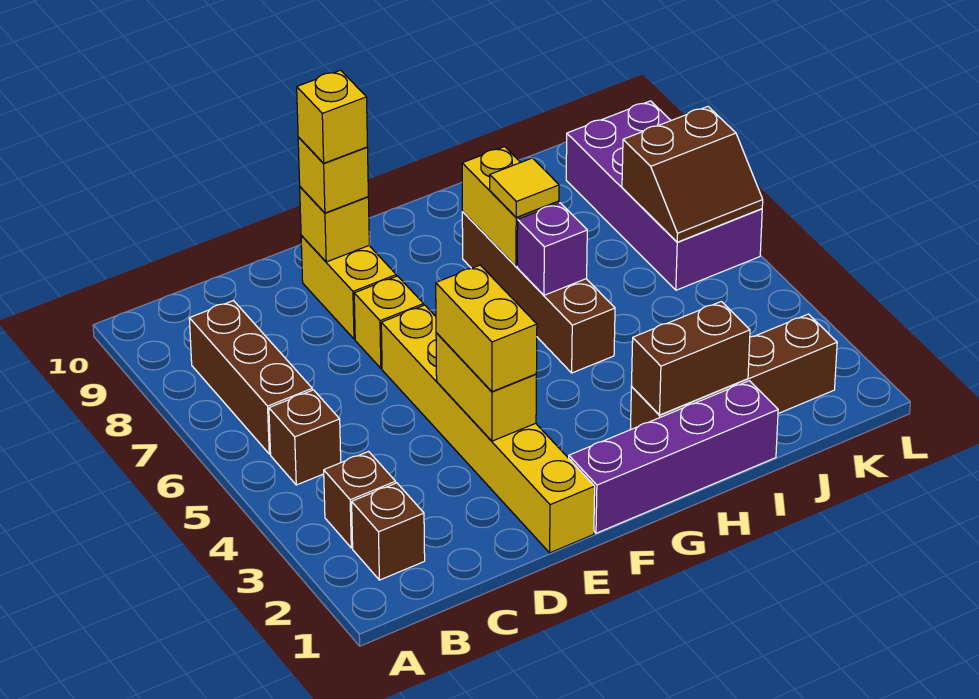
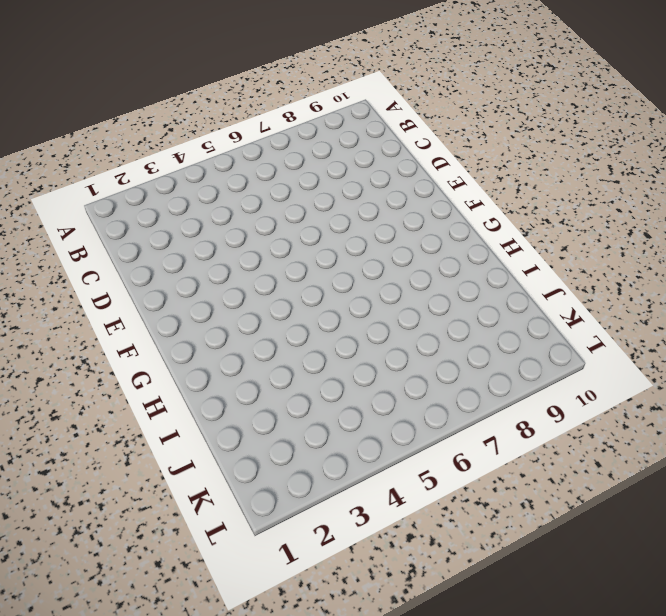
none -> brown 1x1 brick [352,483,425,580]
none -> brown 1x1 brick [324,452,396,548]
none -> brown 1x1 brick [269,390,341,485]

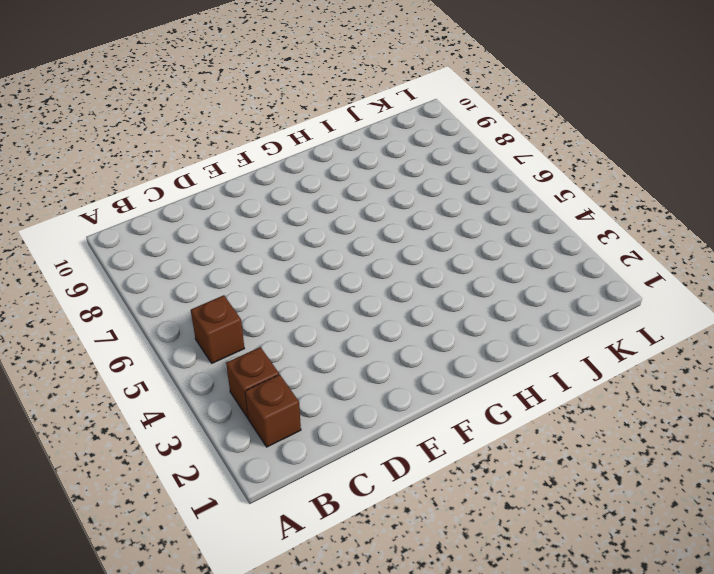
none -> brown 1x3 brick [189,301,312,454]
none -> yellow 1x6 brick [381,305,595,553]
none -> yellow 1x1 brick [354,276,424,368]

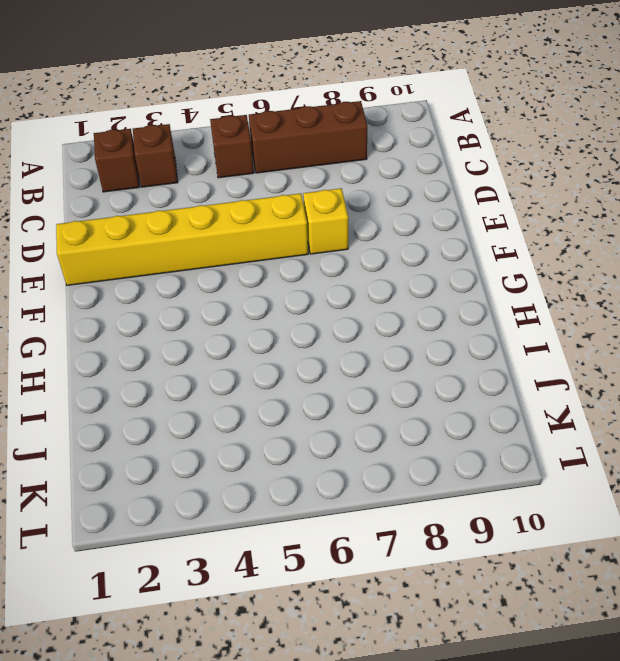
none -> yellow 1x2 brick [301,236,396,339]
none -> purple 1x4 brick [569,381,778,533]
none -> brown 1x4 brick [630,314,837,430]

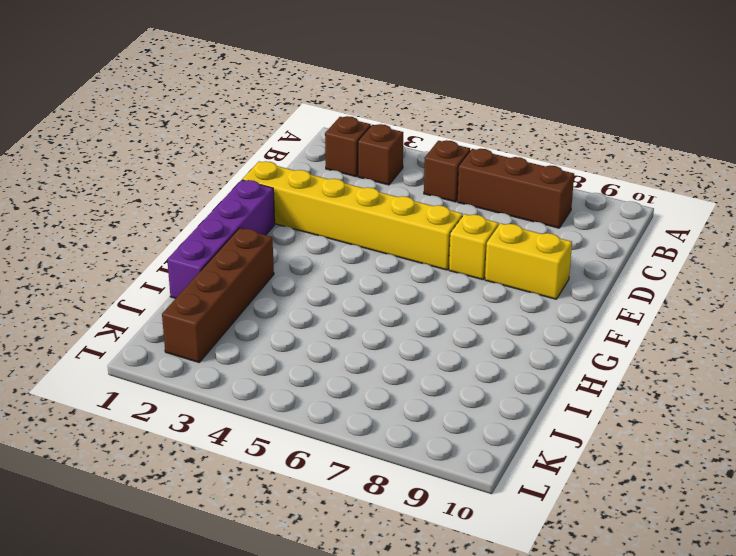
none -> brown 1x4 brick [462,212,615,373]
none -> purple 2x4 brick [566,101,762,290]
none -> yellow 1x2 brick [436,333,536,441]

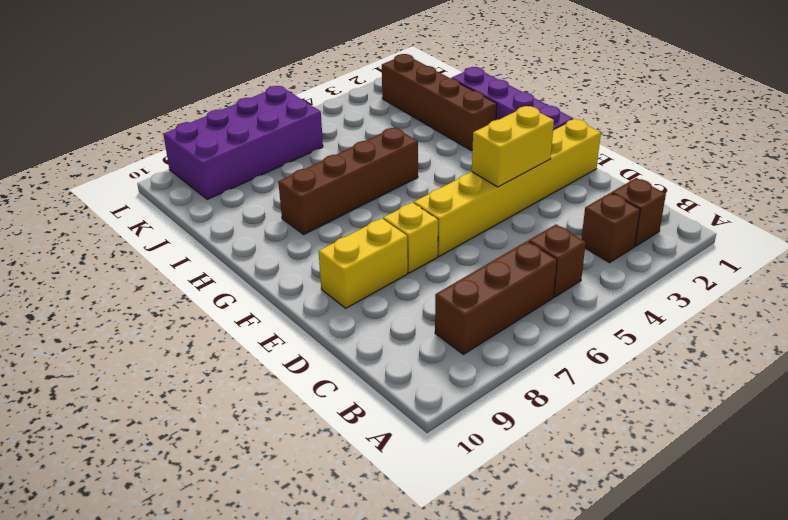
none -> yellow 1x1 brick [300,187,369,262]
none -> brown 1x2 brick [632,301,750,415]
none -> purple 1x1 brick [517,203,587,295]

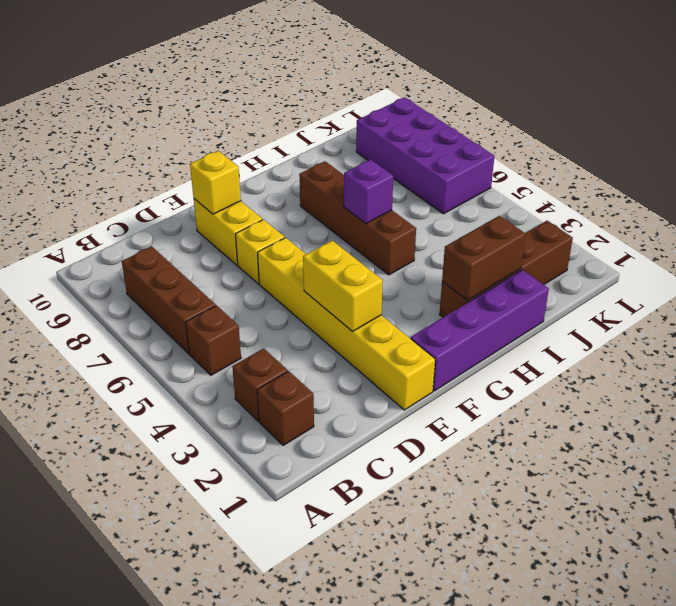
none -> yellow 1x2 brick [462,147,559,266]
none -> brown 2x2 slope [622,107,763,242]
none -> yellow 1x2 brick [436,265,537,392]

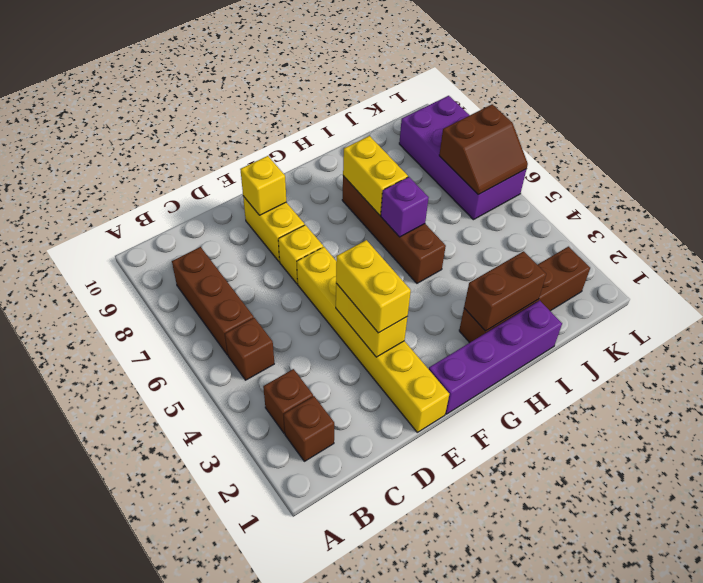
none -> yellow 1x1 brick [298,137,368,213]
none -> yellow 1x1 tile [490,158,559,217]
none -> yellow 1x1 brick [297,70,367,163]

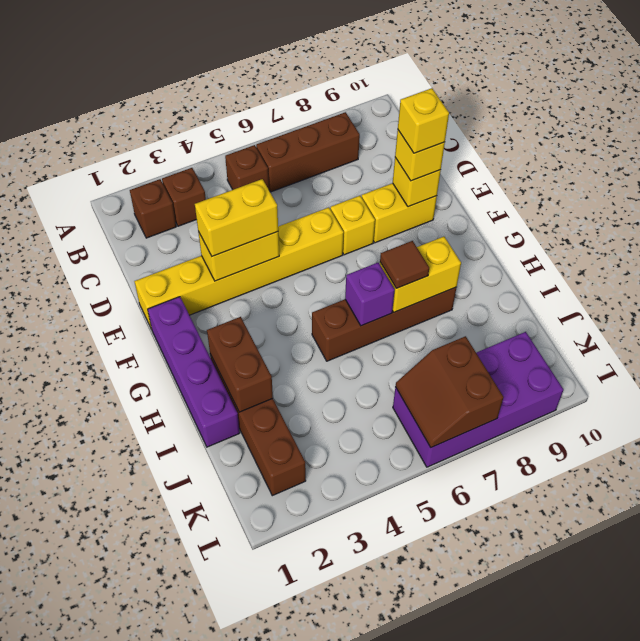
brown 1x1 tile [380,241,429,288] -> yellow 1x1 tile [490,158,559,217]

